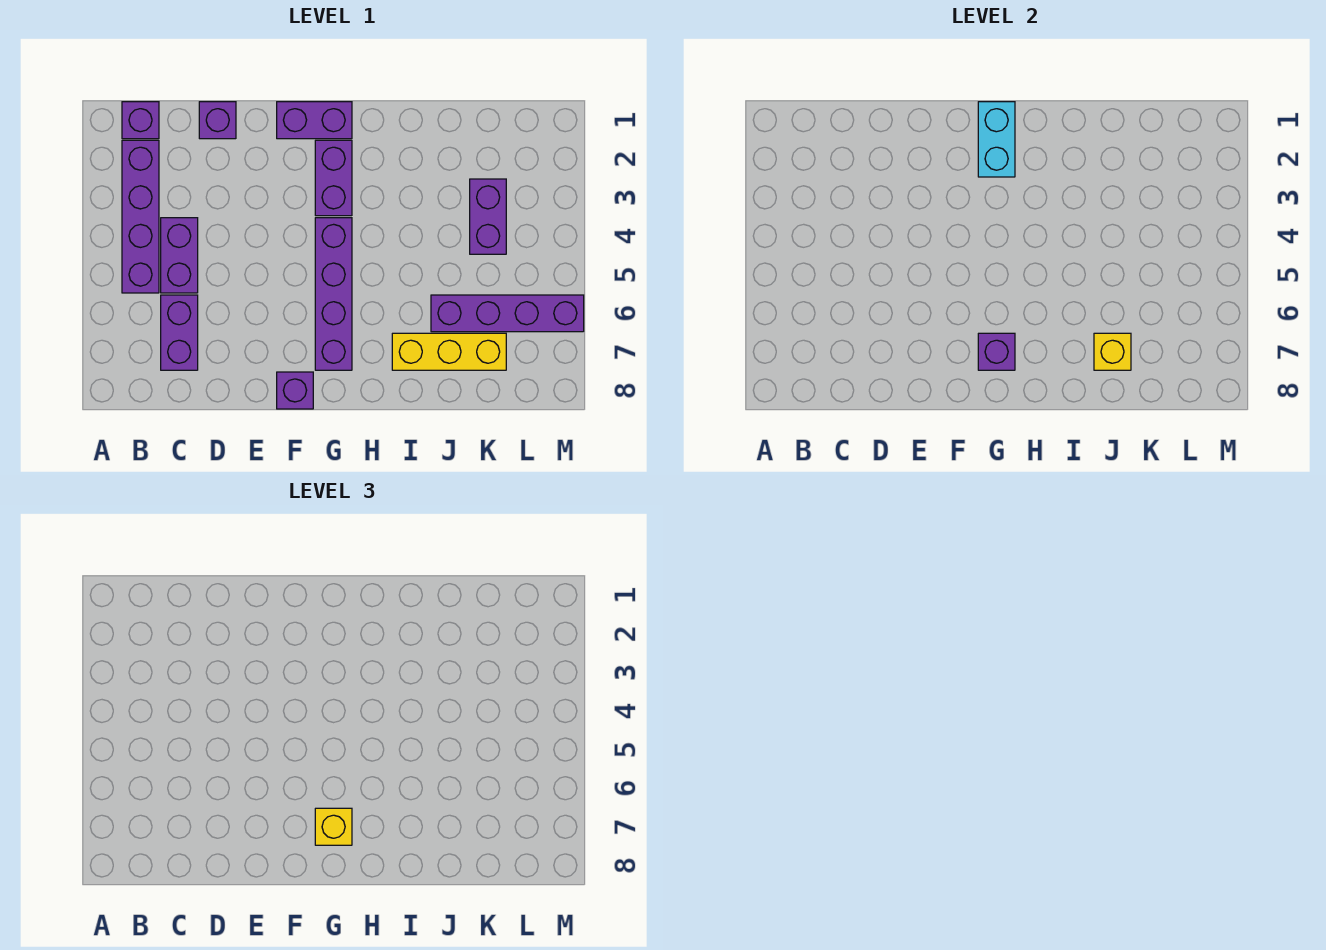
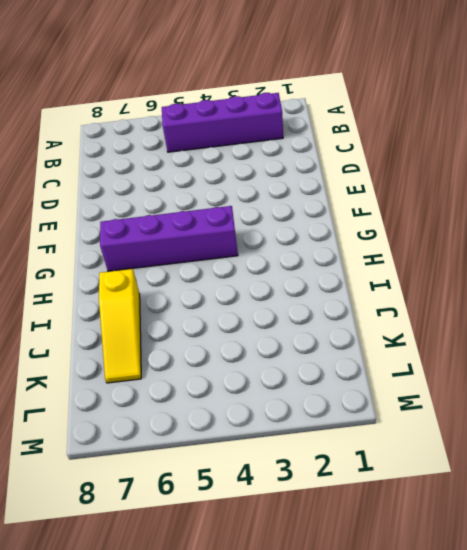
yellow 1x3 slope [99,269,141,383] -> yellow 1x3 brick [392,333,506,370]
none -> purple 1x1 brick [122,102,159,139]
none -> purple 1x2 brick [161,218,198,293]
none -> purple 1x2 brick [161,295,198,370]

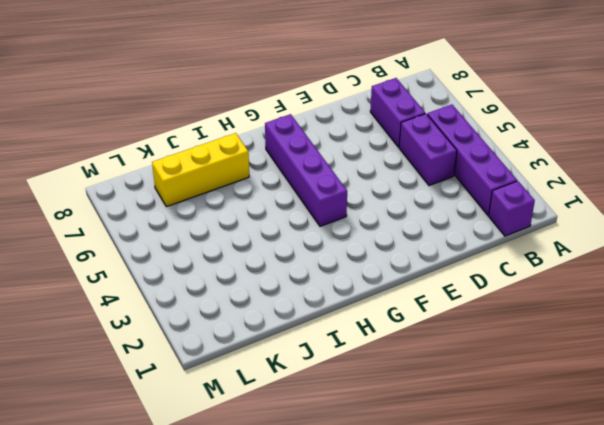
none -> purple 1x1 brick [199,102,236,139]
none -> purple 1x2 brick [277,102,352,139]
none -> purple 1x1 brick [277,372,313,409]

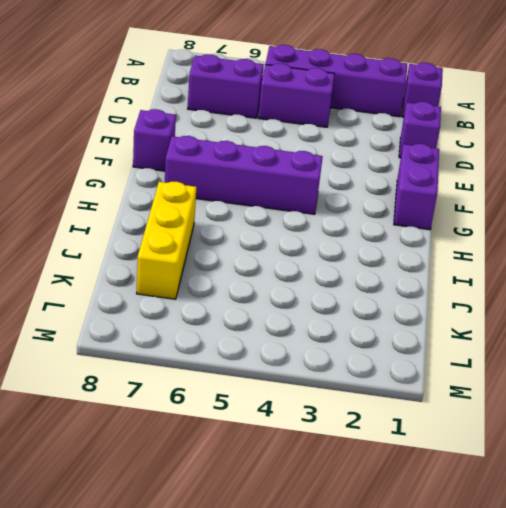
none -> purple 1x2 brick [315,140,352,216]
none -> purple 1x4 brick [431,295,584,332]
none -> purple 1x2 brick [470,179,506,254]

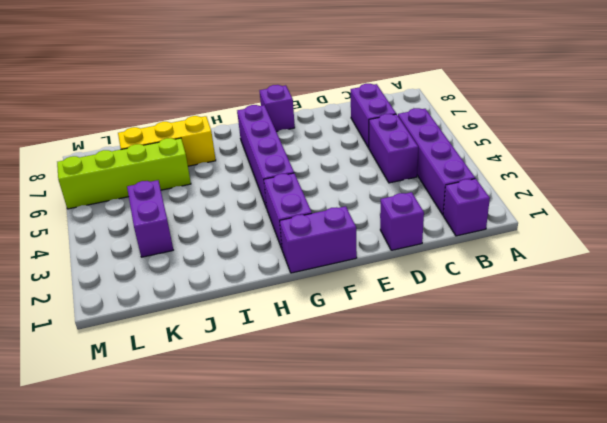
lime 1x4 brick [57,138,191,209] -> purple 1x4 brick [431,295,584,332]
none -> cyan 1x2 brick [978,102,1015,177]
none -> purple 1x1 brick [978,333,1015,370]
none -> yellow 1x1 brick [1094,333,1131,370]

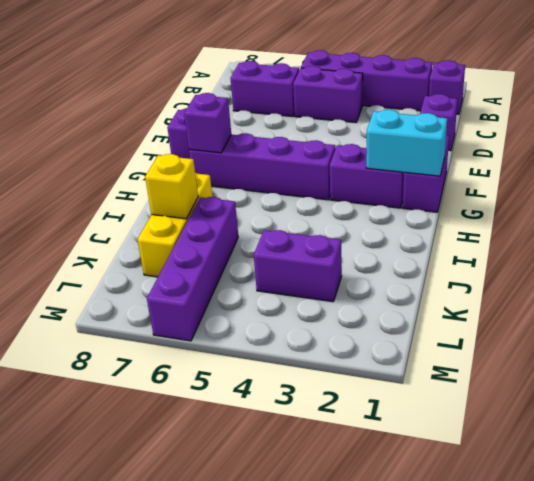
none -> yellow 1x1 brick [315,808,352,845]

